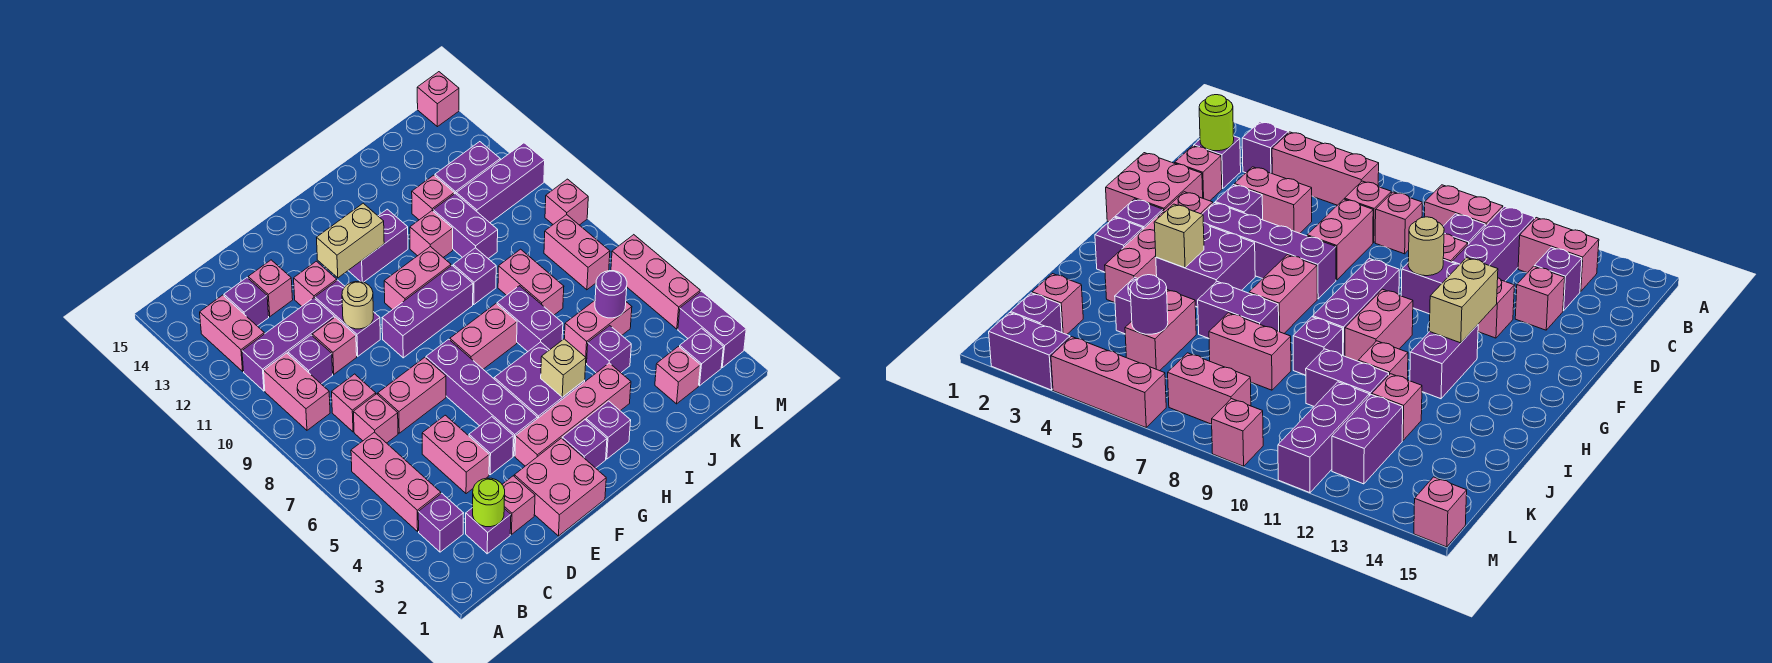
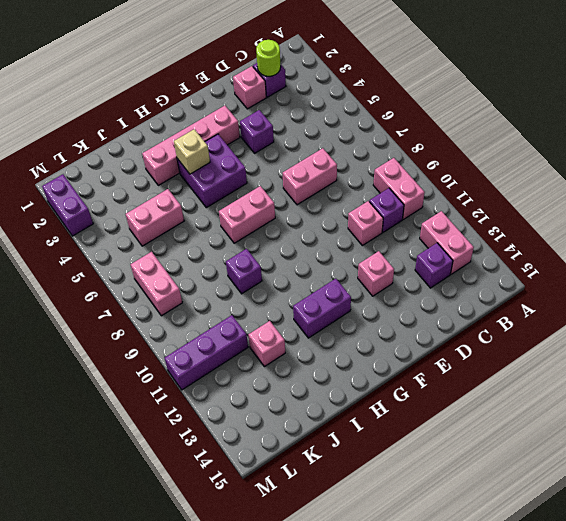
none -> purple 1x1 brick [418,493,464,552]
none -> pink 1x3 brick [351,432,441,531]
none -> purple 1x3 brick [242,298,334,391]
none -> pink 1x1 brick [354,394,398,443]

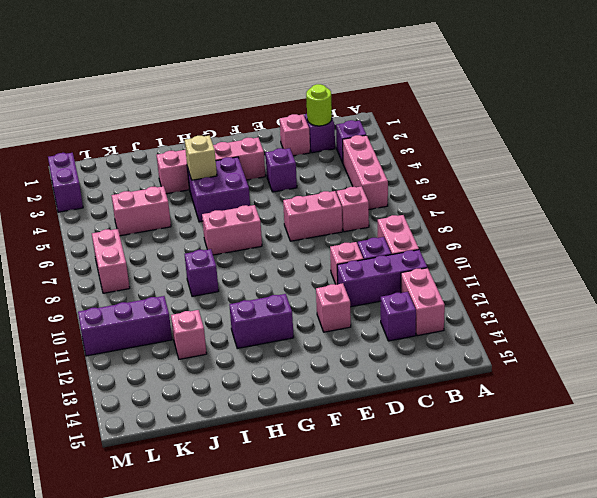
none -> pink 1x1 brick [332,374,376,432]
none -> pink 1x2 brick [422,415,489,494]
none -> pink 1x1 brick [248,260,293,317]
none -> pink 2x2 brick [514,438,606,536]

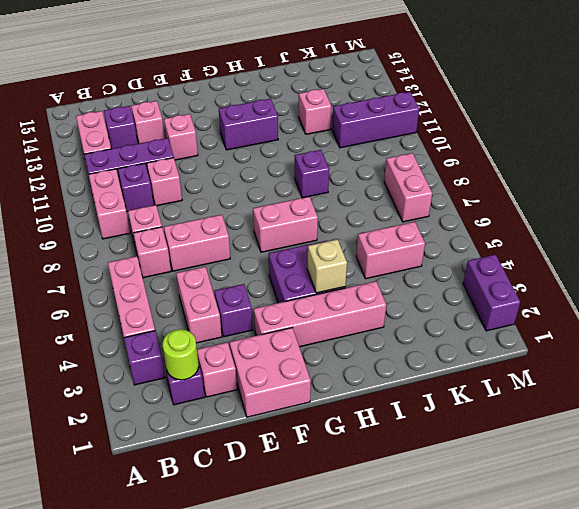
none -> purple 1x2 brick [315,280,380,356]
none -> purple 1x4 brick [426,339,537,456]
none -> purple 1x3 brick [382,266,473,358]
none -> purple 1x1 brick [562,420,607,468]

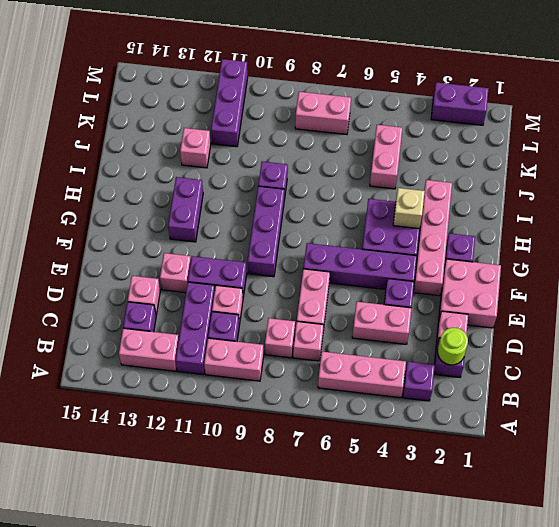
none -> pink 1x2 brick [450,304,517,369]
none -> pink 1x2 brick [384,247,451,310]
none -> purple 1x1 brick [586,401,631,459]
none -> purple 1x2 brick [497,286,563,351]

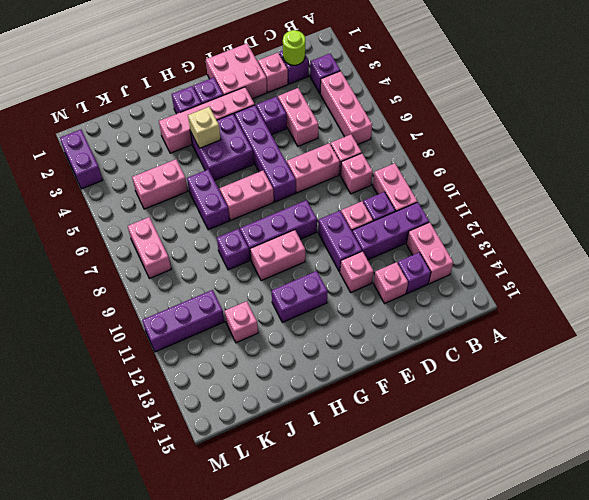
none -> pink 1x1 brick [410,211,453,257]
none -> purple 1x1 brick [587,326,631,373]
none -> pink 1x2 brick [498,249,564,315]
none -> purple 1x2 brick [433,193,498,259]

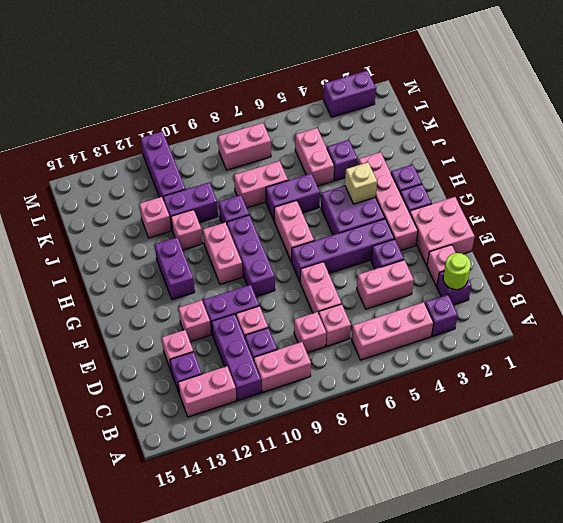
none -> pink 1x1 brick [655,346,700,404]
none -> purple 1x2 brick [435,142,500,194]
none -> purple 1x1 brick [680,328,723,386]
none -> pink 1x3 brick [611,235,700,329]

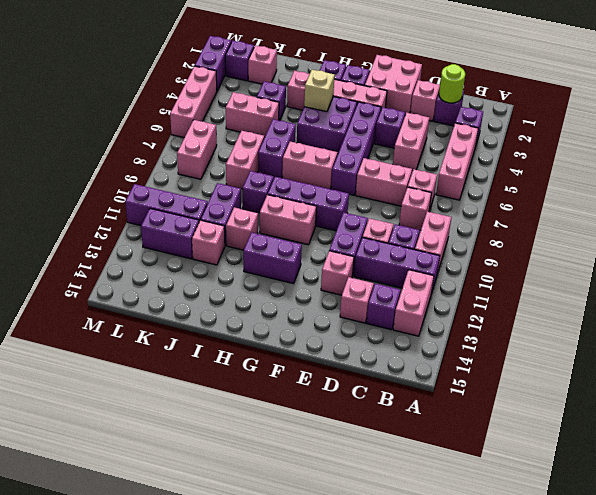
none -> pink 1x1 brick [545,179,588,225]
none -> pink 1x1 brick [417,72,459,127]
none -> tan 1x1 round brick [342,282,373,329]
none -> tan 1x2 brick [317,203,384,278]

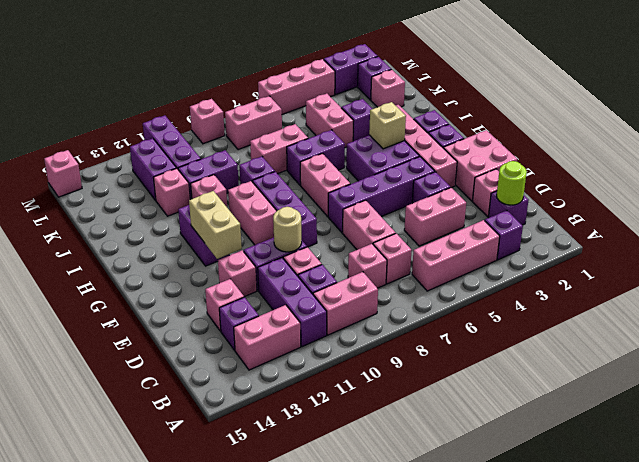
none -> purple 1x1 round brick [595,271,627,318]

